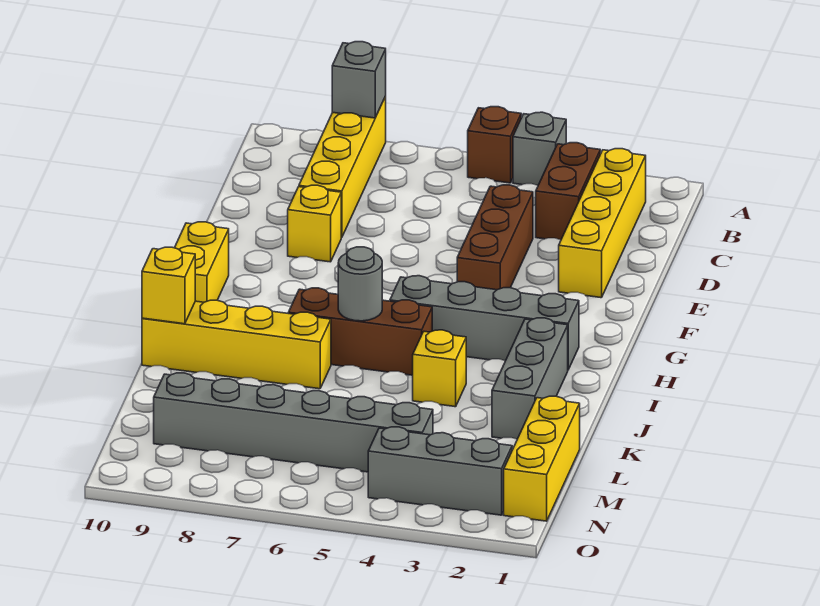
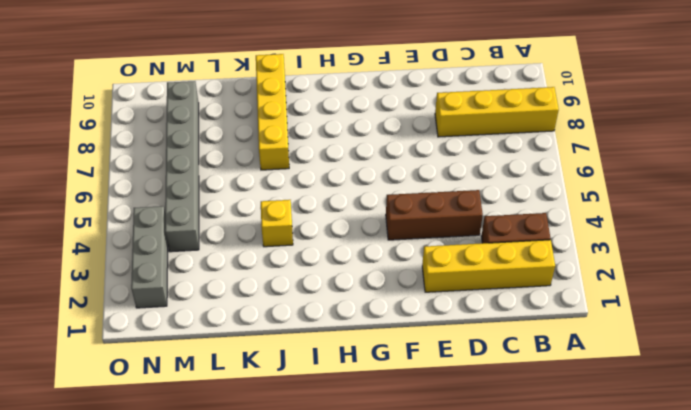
none -> grey 1x1 brick [513,112,566,185]
none -> brown 1x1 brick [468,107,521,183]
none -> yellow 1x1 brick [288,185,341,262]

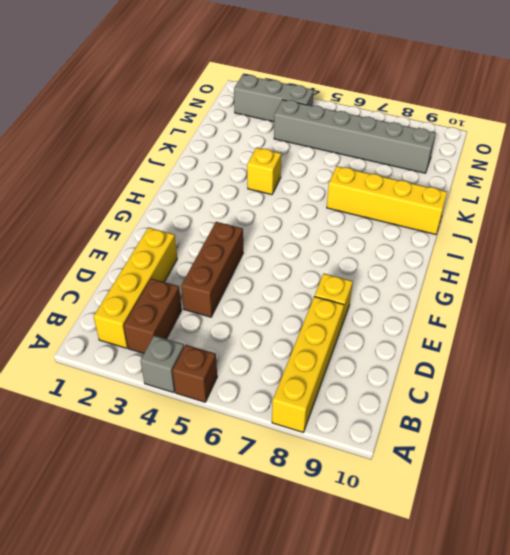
none -> yellow 1x2 brick [175,222,229,302]
none -> grey 1x4 brick [390,276,579,370]
none -> grey 1x3 brick [492,318,568,439]

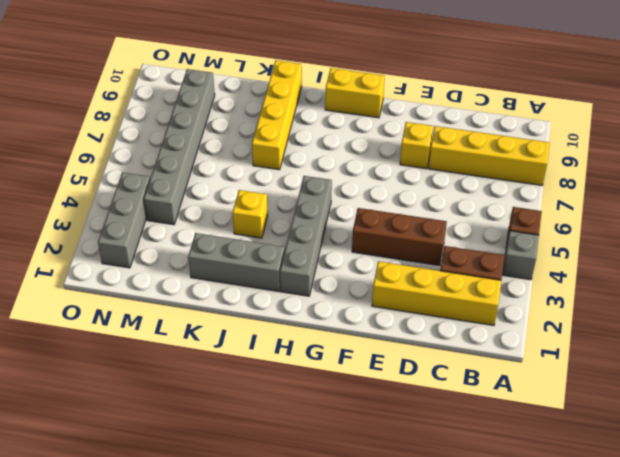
none -> brown 1x3 brick [288,288,432,375]
none -> yellow 1x3 brick [504,396,580,521]
none -> grey 1x1 brick [332,42,386,118]

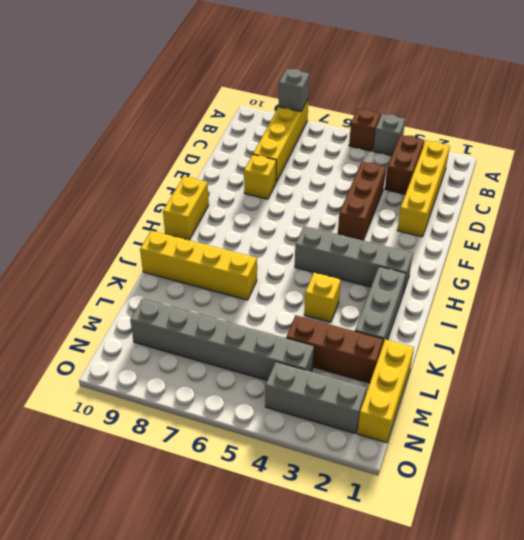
brown 1x3 brick [286,316,383,383] -> brown 1x3 brick moved to [288,288,432,375]
none -> grey 1x1 round brick [338,247,382,321]
none -> yellow 1x1 brick [142,247,195,324]

